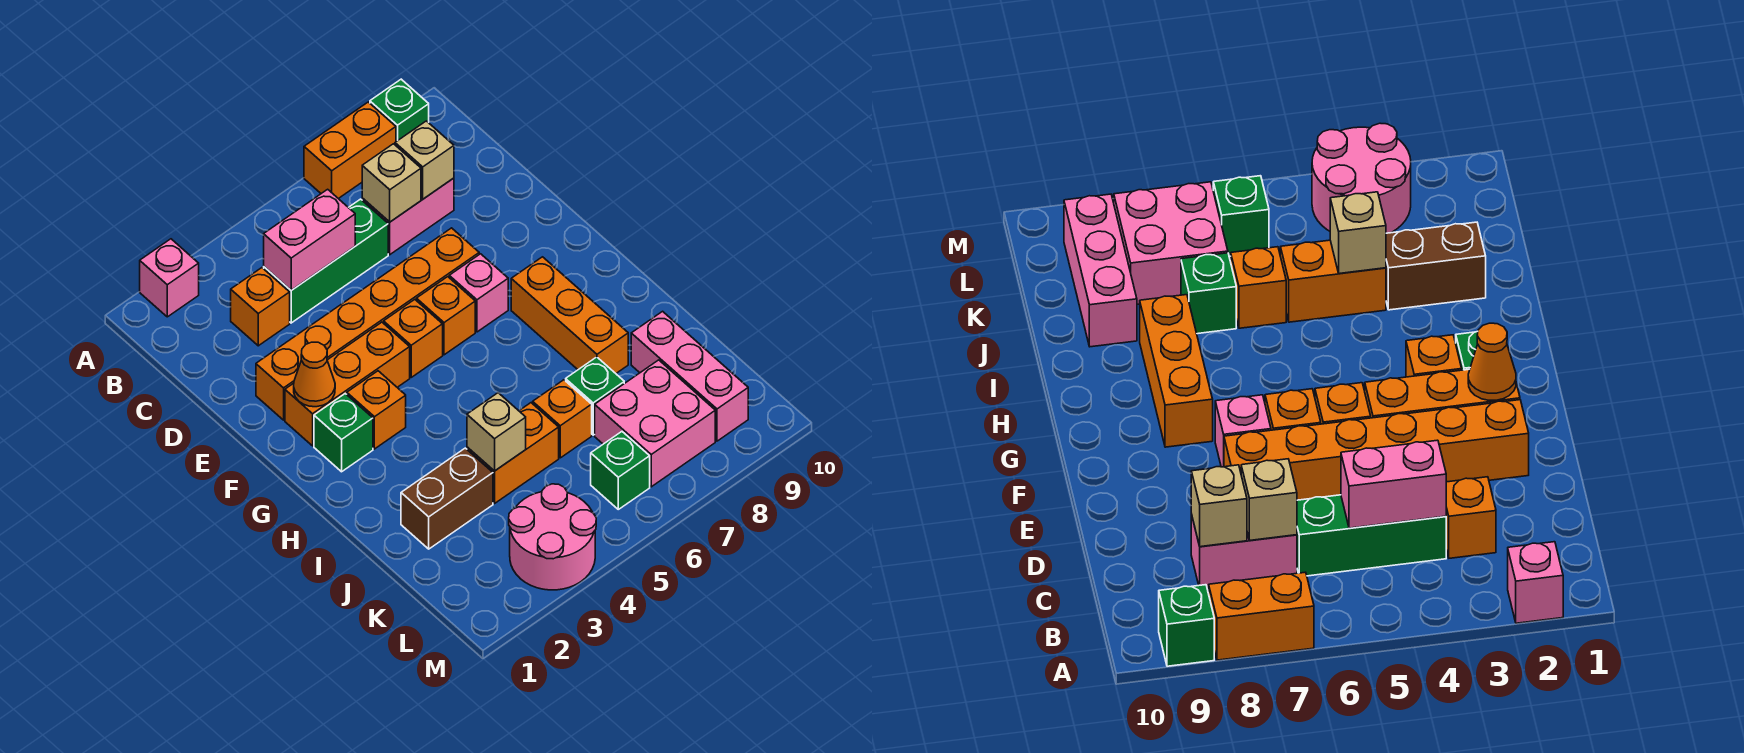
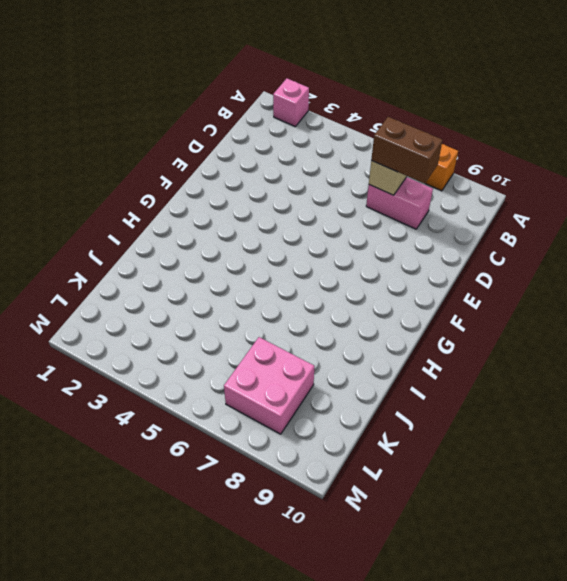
brown 1x2 brick [371,117,443,184] -> brown 1x2 brick moved to [401,448,493,549]
none -> green 1x1 brick [370,79,429,142]
none -> orange 1x1 brick [231,268,290,346]
none -> green 1x3 brick [264,199,388,323]

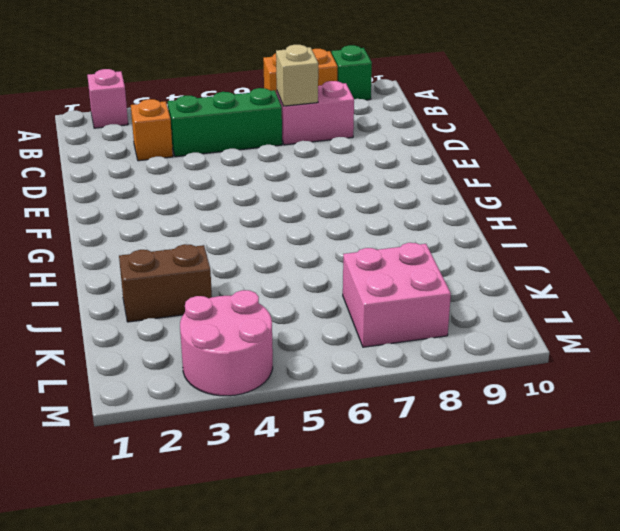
none -> orange 1x6 brick [256,228,479,420]
none -> orange 1x3 brick [285,322,410,446]
none -> orange 1x1 brick [384,299,443,377]

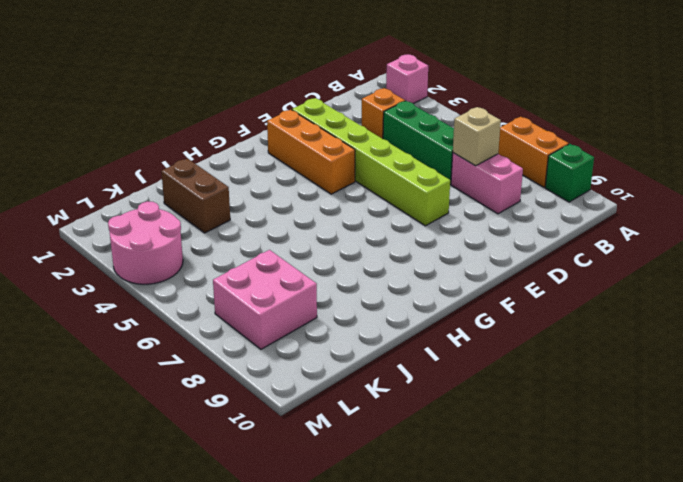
lime 1x6 brick [292,98,450,226] -> orange 1x6 brick [256,228,479,420]
none -> orange 1x1 brick [384,299,443,377]
none -> orange 1x1 brick [416,277,475,355]
none -> pink 1x1 brick [449,254,508,332]

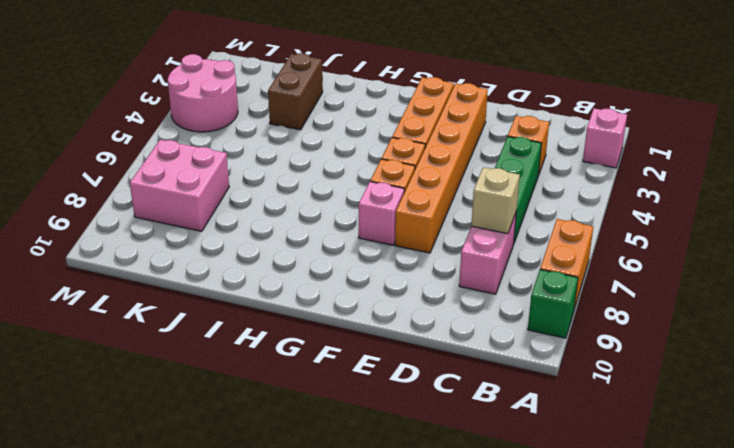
none -> green 1x1 brick [314,394,373,472]
none -> orange 1x1 brick [347,371,406,449]
none -> orange 1x3 brick [511,257,628,373]

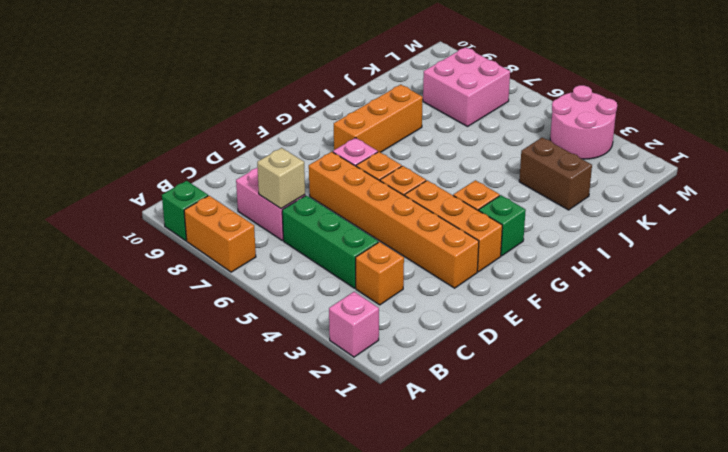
none -> orange 1x2 brick [467,403,559,503]
none -> orange 1x1 brick [533,380,592,458]
none -> green 1x1 brick [566,357,624,435]

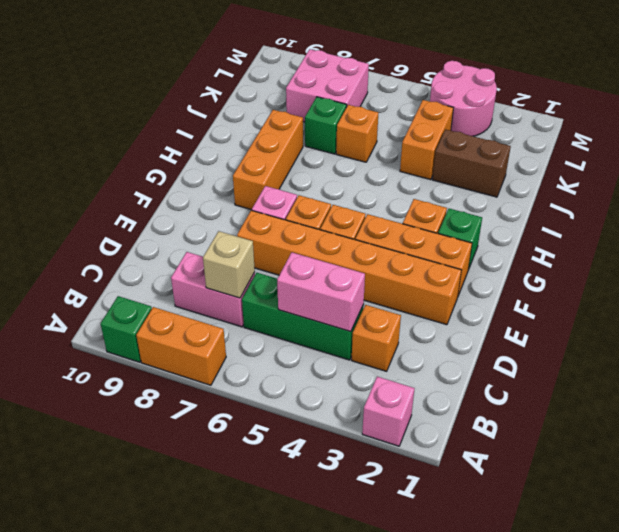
orange 1x2 brick [400,100,453,180] -> orange 1x2 brick turned to [467,403,559,503]
none -> pink 1x3 brick [631,311,748,441]
none -> green 1x1 brick [591,432,650,509]
none -> tan 1x1 brick [395,121,454,199]

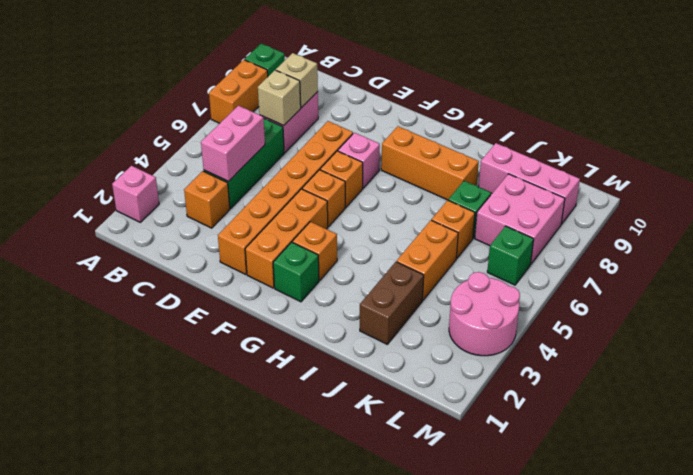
none -> orange 1x1 cone [294,342,335,407]
none -> tan 1x1 brick [467,393,526,471]

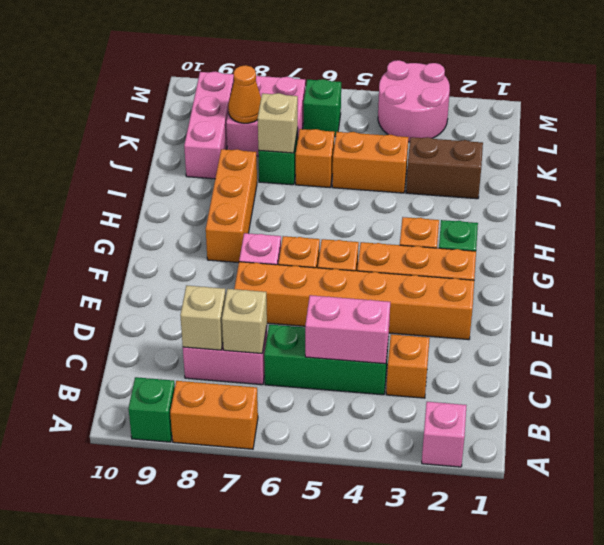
tan 1x1 brick [258,93,298,153] -> tan 1x1 brick moved to [467,393,526,471]
orange 1x1 cone [228,65,261,123] -> orange 1x1 cone moved to [294,342,335,407]

